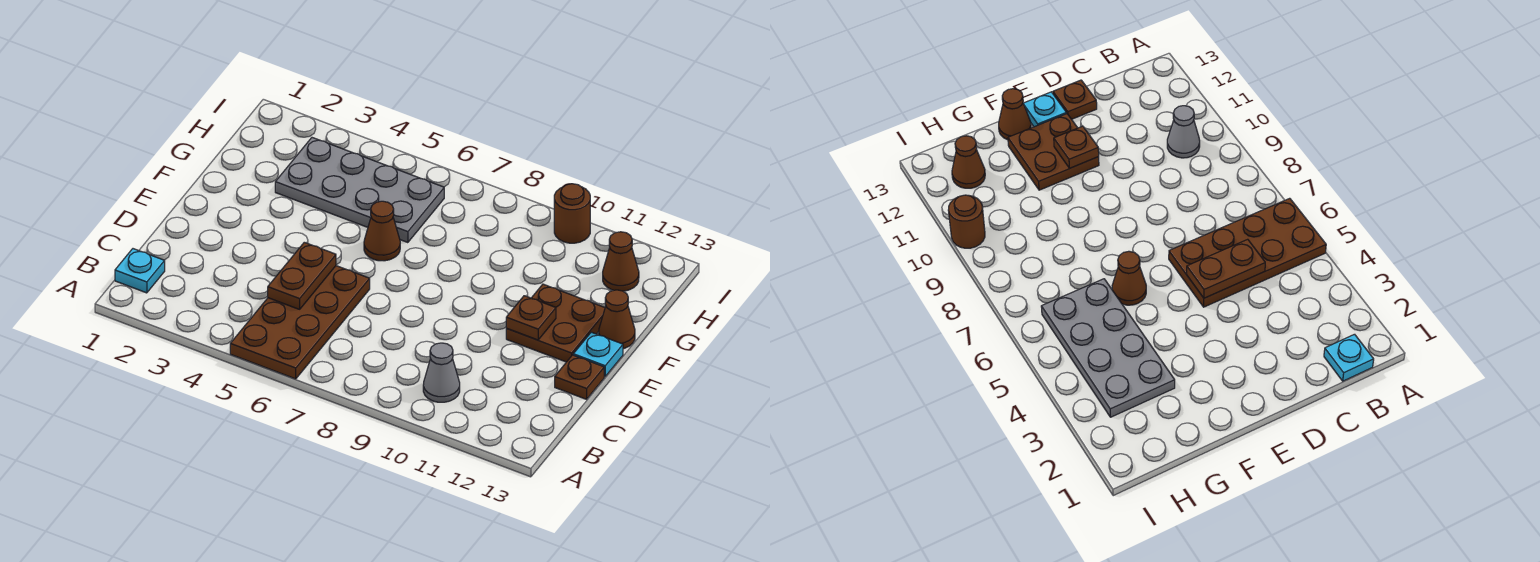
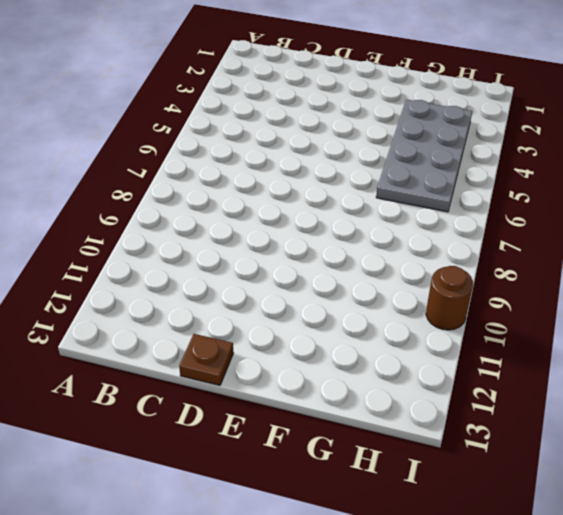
none -> brown 2x4 plate [230,266,370,379]
none -> cyan 1x1 plate [115,249,165,293]
none -> grey 1x1 cone [423,343,460,402]

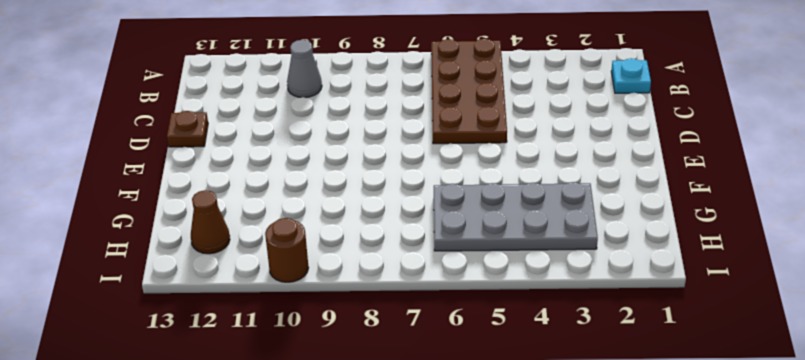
none -> brown 2x2 plate [506,284,605,362]
none -> cyan 1x1 plate [573,332,623,377]
none -> brown 1x1 cone [364,201,400,261]

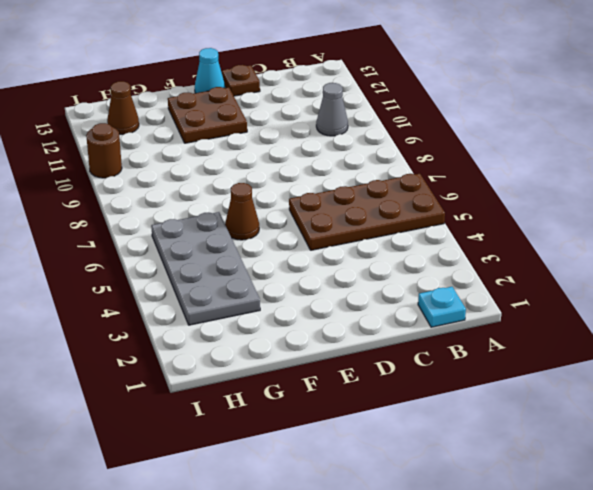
cyan 1x1 cone [195,48,225,93] -> cyan 1x1 plate [573,332,623,377]
none -> brown 1x1 cone [599,290,635,349]
none -> brown 1x2 plate [268,242,336,309]
none -> brown 1x1 plate [506,296,556,340]

